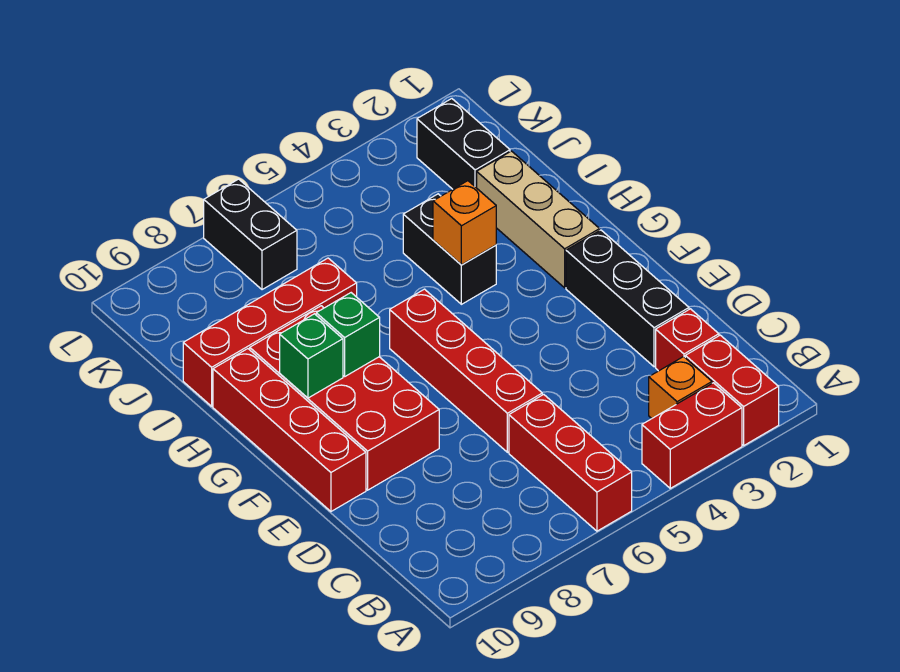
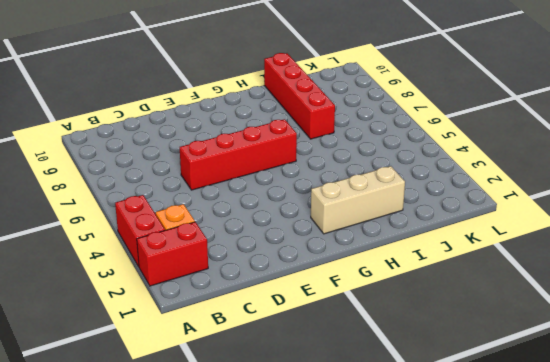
none -> red 1x3 brick [509,394,632,531]
none -> red 1x1 brick [656,309,719,371]
none -> black 1x3 brick [566,230,689,367]

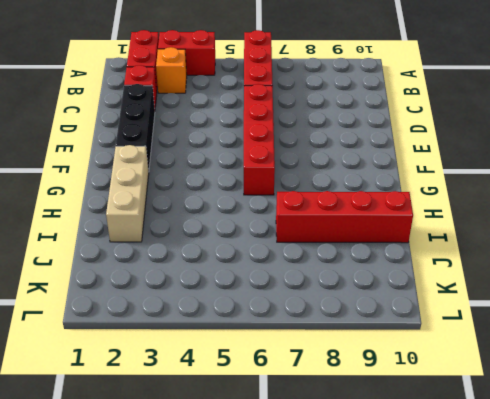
none -> red 2x4 brick [250,306,439,490]
none -> red 1x4 brick [213,349,366,511]
none -> black 1x2 brick [403,194,496,304]

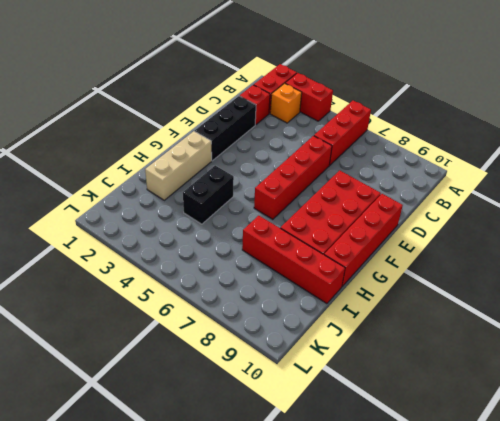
none -> black 1x2 brick [417,99,510,189]
none -> black 1x2 brick [204,179,297,290]
none -> green 1x1 brick [316,293,380,376]

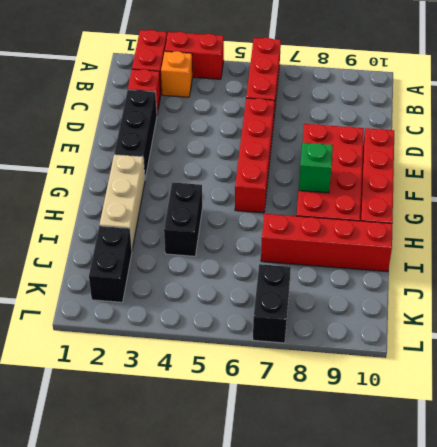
none -> green 1x1 brick [280,314,343,398]
none -> orange 1x1 brick [433,181,496,265]

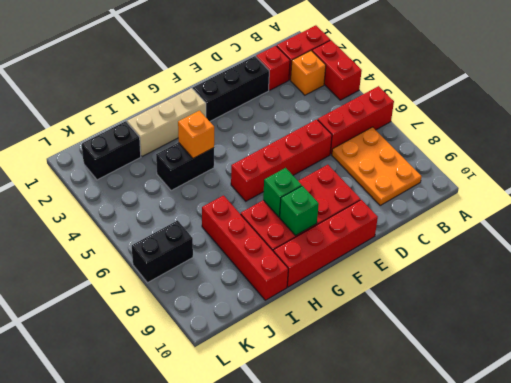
orange 2x3 plate [332,127,422,206] -> none

